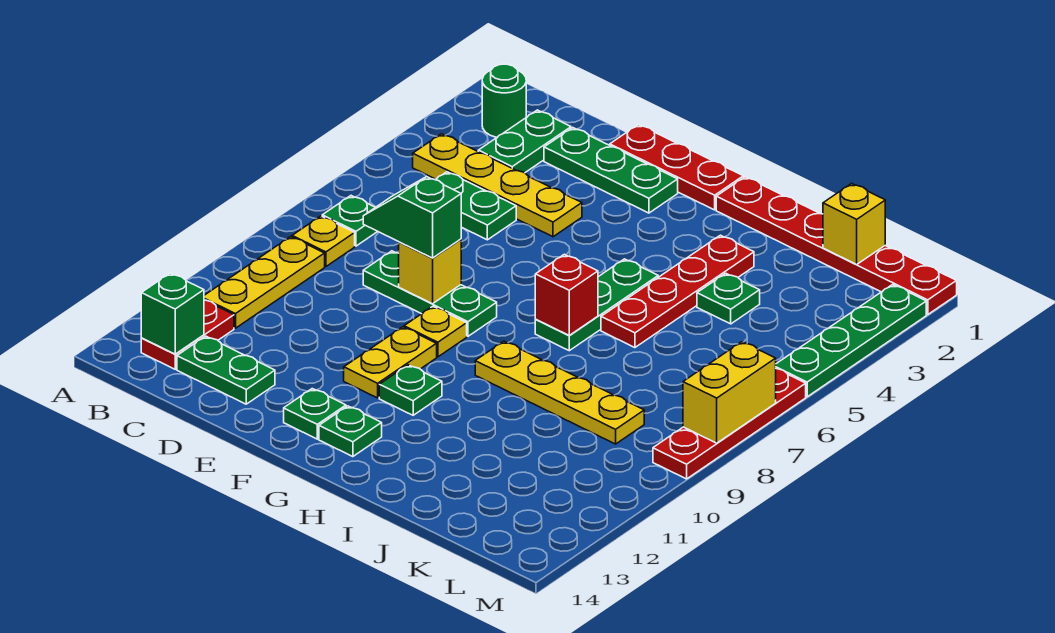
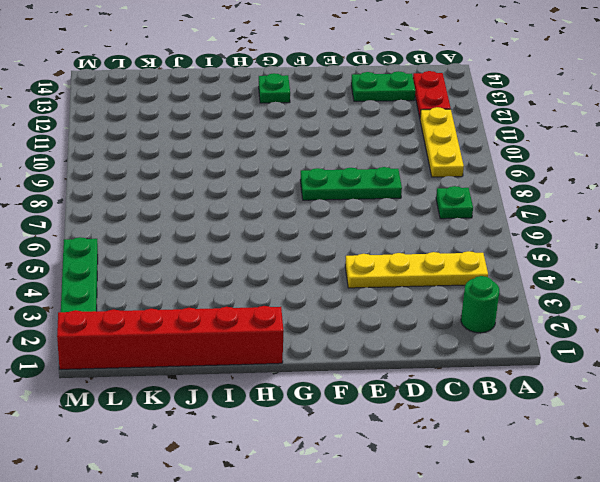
red 1x6 brick [57,306,284,369] -> red 1x6 plate [716,177,957,315]
none -> yellow 1x1 plate [292,216,355,267]
none -> green 1x2 plate [478,110,571,173]
none -> green 1x2 plate [435,172,516,240]
none -> green 1x3 plate [544,128,678,213]

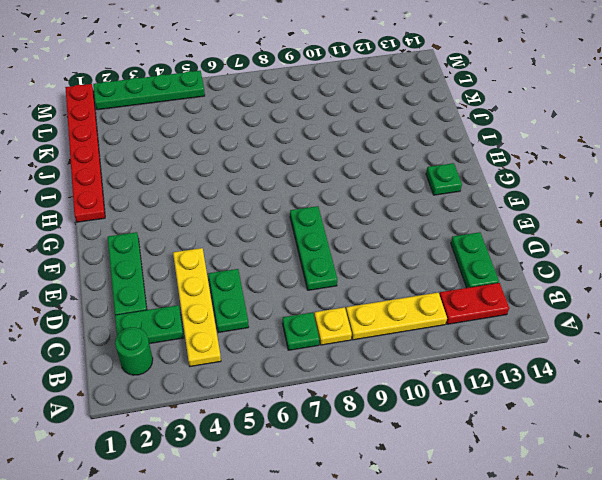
none -> red 1x3 plate [610,125,743,210]
none -> yellow 1x1 plate [404,306,467,357]
none -> yellow 1x2 plate [344,327,437,398]
none -> green 1x1 plate [284,389,346,439]

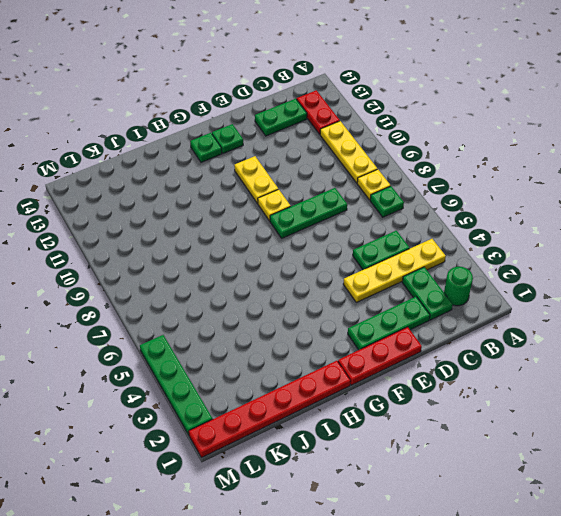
none -> green 1x1 plate [379,365,442,415]
none -> green 1x3 plate [535,259,658,351]
none -> yellow 1x4 plate [475,341,644,444]
none -> red 1x4 plate [601,235,754,348]

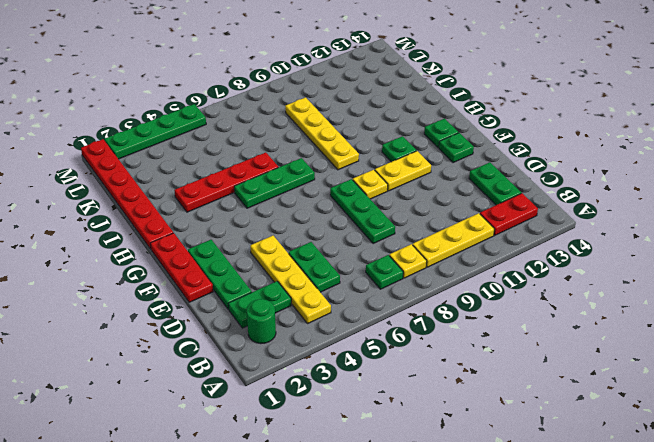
none -> green 1x1 plate [697,273,760,324]
none -> red 1x4 plate [653,369,806,479]
none -> green 1x1 brick [141,273,204,354]
none -> yellow 1x1 brick [399,239,461,304]

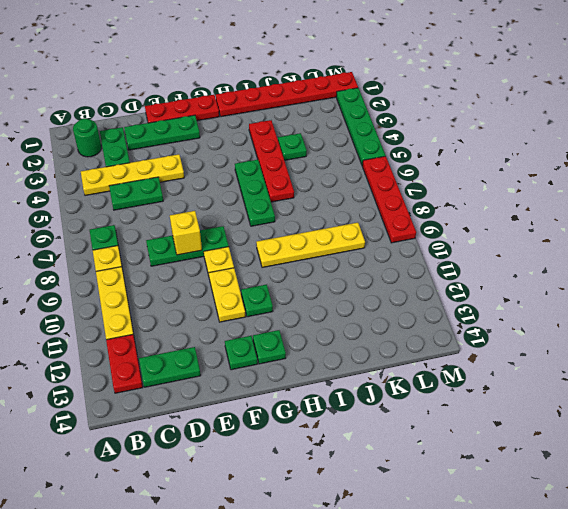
none -> green 1x1 brick [141,273,204,354]
none -> red 1x1 brick [535,254,598,336]
none -> yellow 1x1 brick [823,183,885,265]
none -> yellow 1x2 brick [683,342,776,443]

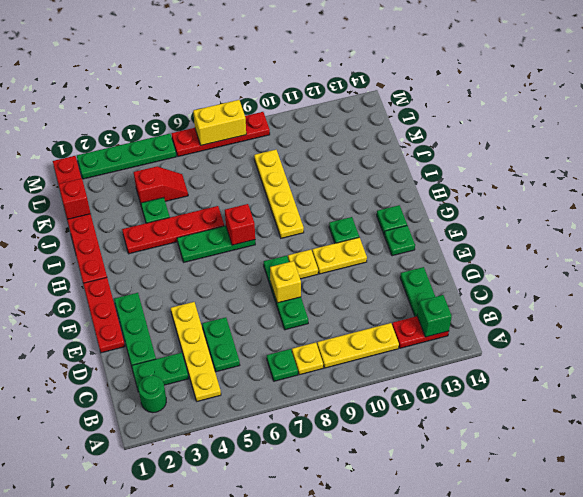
red 1x1 brick [59,178,91,219] -> yellow 1x1 brick [823,183,885,265]
red 1x2 slope [134,166,188,204] -> none
none -> green 1x2 slope [363,177,461,258]

